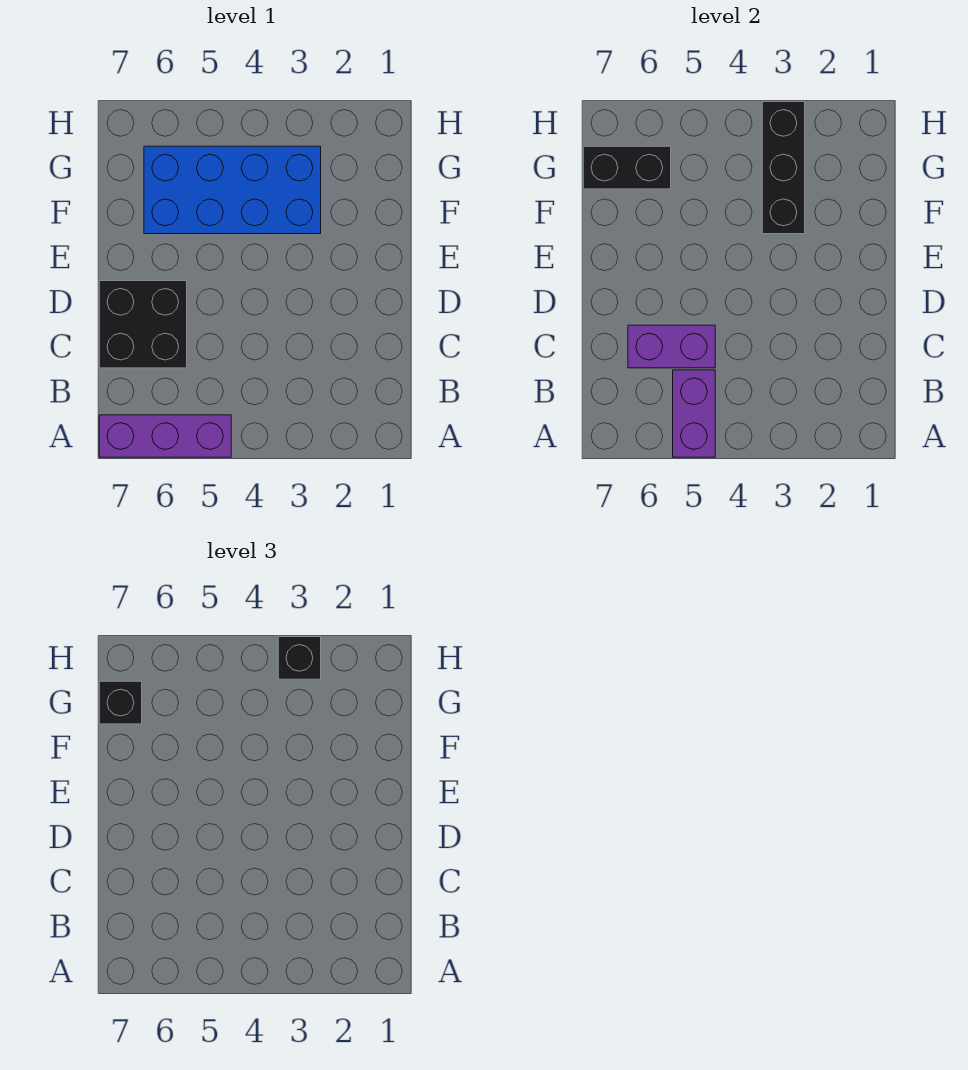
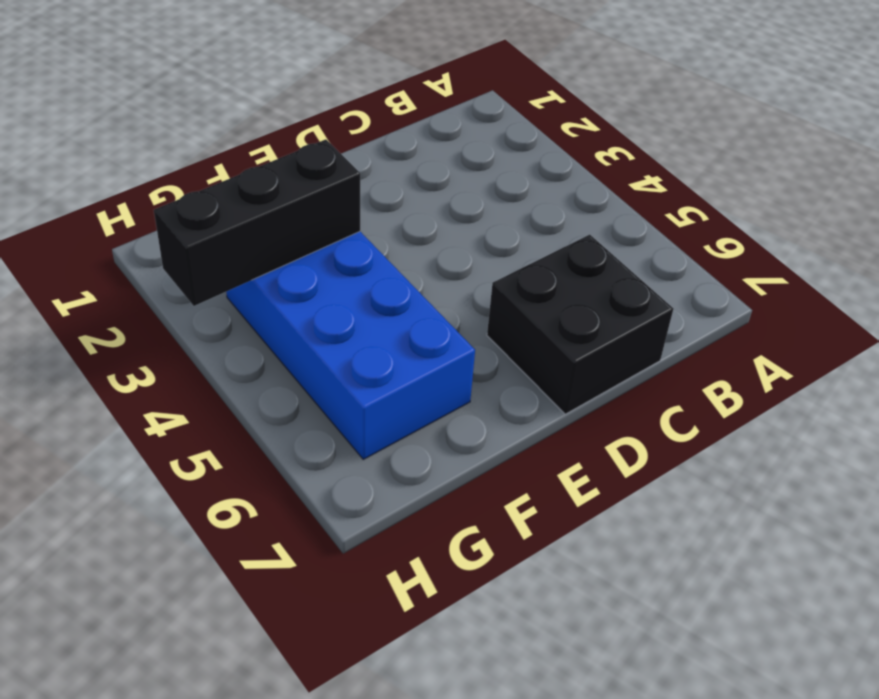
none -> purple 1x3 brick [99,415,231,457]
none -> purple 1x2 brick [673,370,715,457]

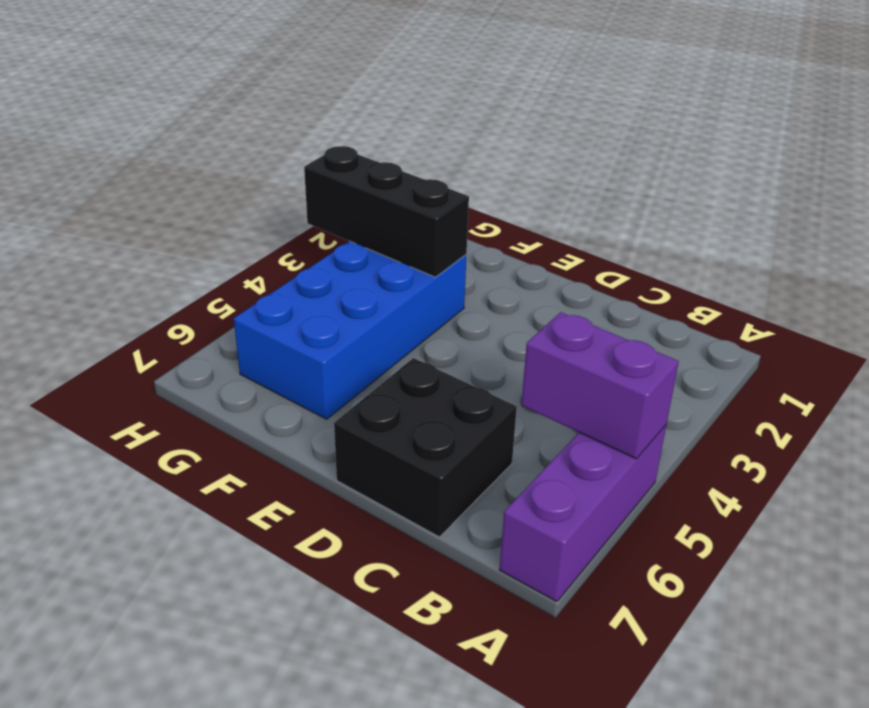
none -> purple 1x2 brick [628,325,715,368]
none -> black 1x2 brick [583,146,671,189]

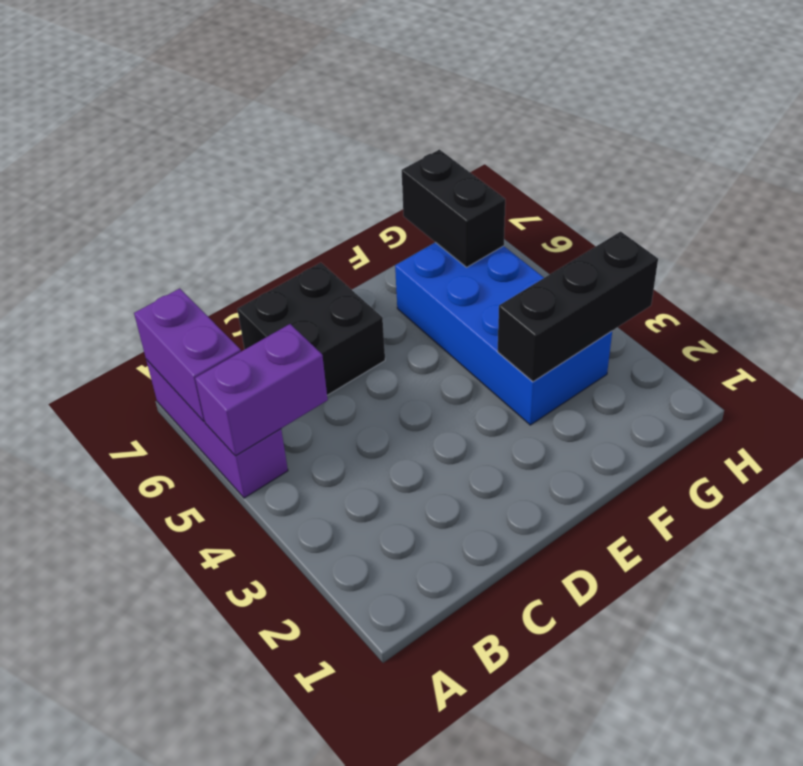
purple 1x2 brick [134,288,241,421] -> purple 1x2 brick moved to [628,325,715,368]
none -> black 1x1 brick [99,681,142,724]
none -> black 1x1 brick [278,637,321,679]

